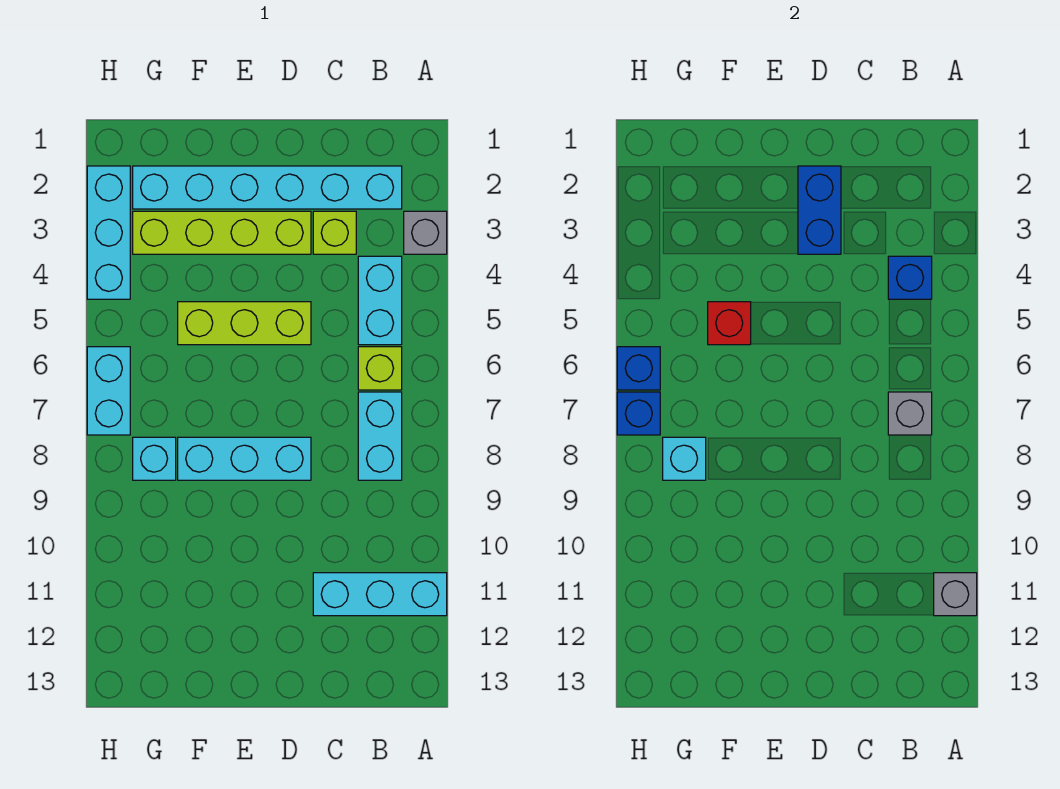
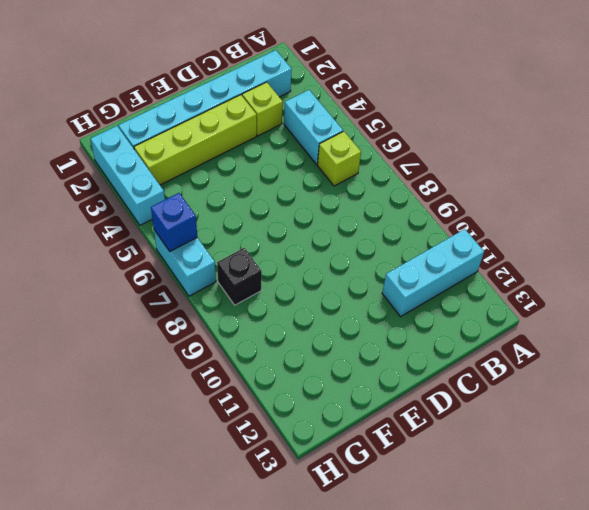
black 1x1 brick [217,248,262,305] -> cyan 1x1 brick [133,437,176,480]
none -> grey 1x1 brick [404,211,447,254]
none -> cyan 1x2 brick [358,392,402,480]
none -> lime 1x3 brick [178,302,311,345]

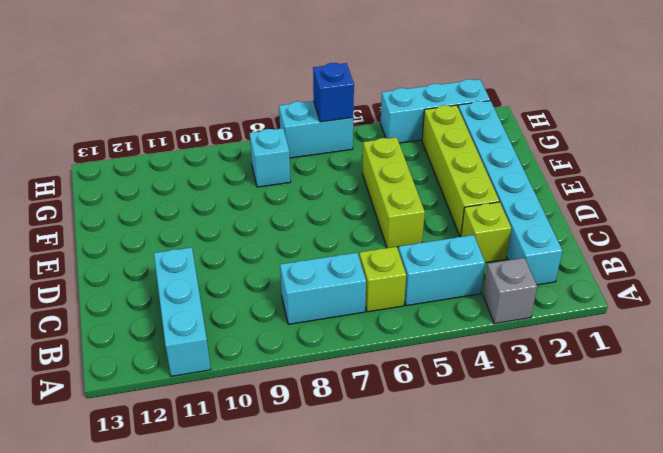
none -> cyan 1x3 brick [178,437,311,480]
none -> grey 1x1 brick [934,573,977,616]
none -> blue 1x1 brick [888,256,932,299]

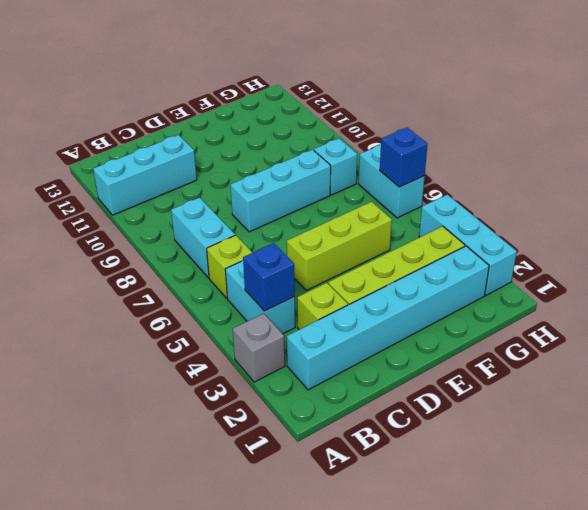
none -> grey 1x1 brick [934,573,977,616]
none -> grey 1x1 brick [888,392,932,435]
none -> blue 1x2 brick [798,166,841,254]

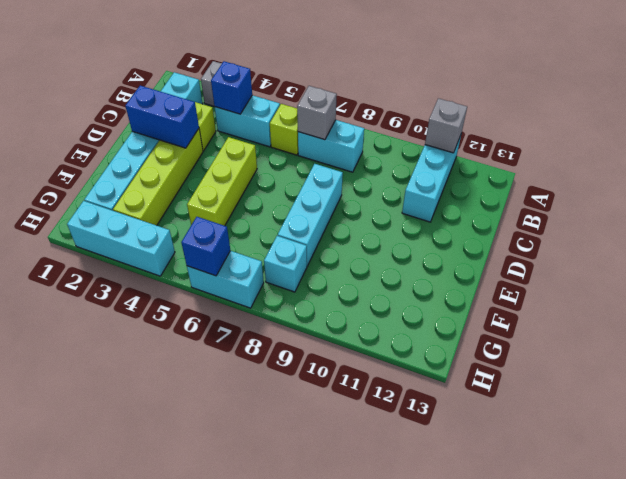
none -> red 1x1 brick [708,302,751,345]
none -> cyan 1x1 brick [663,437,706,480]
none -> blue 1x1 brick [617,392,660,435]

